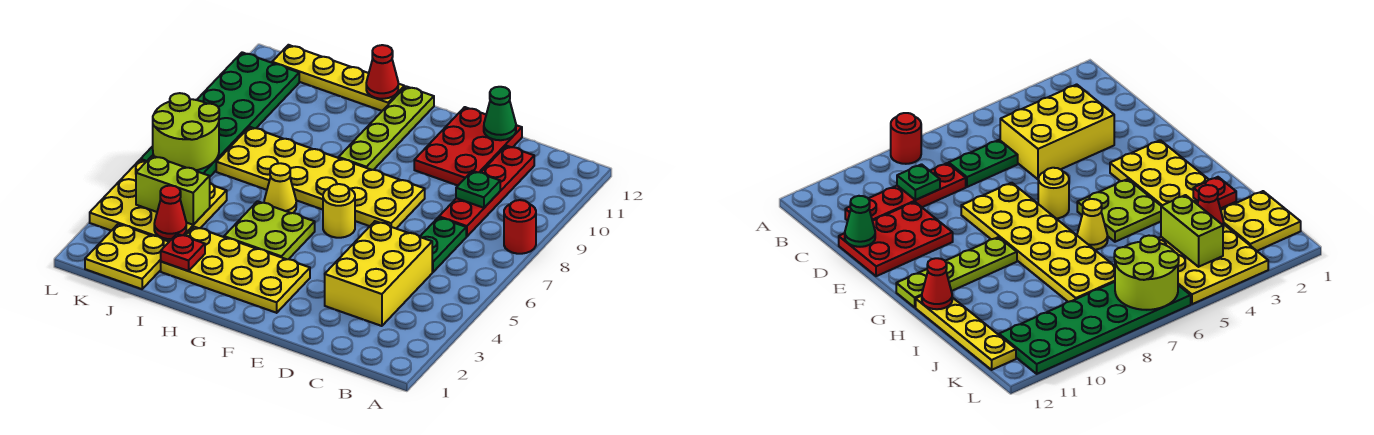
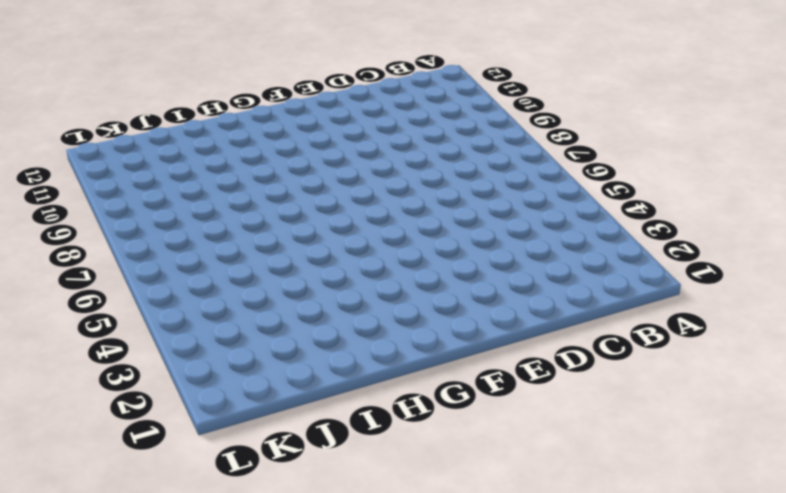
none -> red 1x1 round brick [504,200,536,254]
none -> yellow 2x3 brick [325,221,432,326]
none -> green 1x2 plate [420,217,466,272]

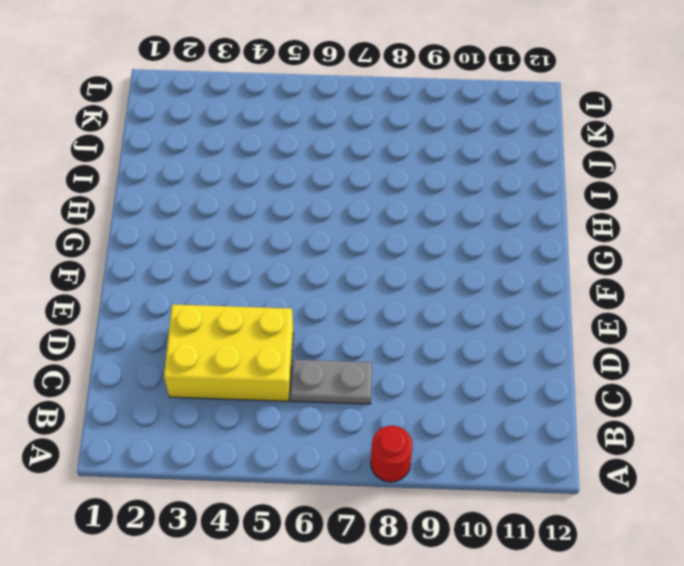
grey 1x2 plate [291,360,372,404] -> green 1x2 plate [420,217,466,272]
none -> red 1x4 plate [439,146,534,236]
none -> red 2x3 plate [414,107,522,185]
none -> yellow 2x6 plate [216,127,425,228]

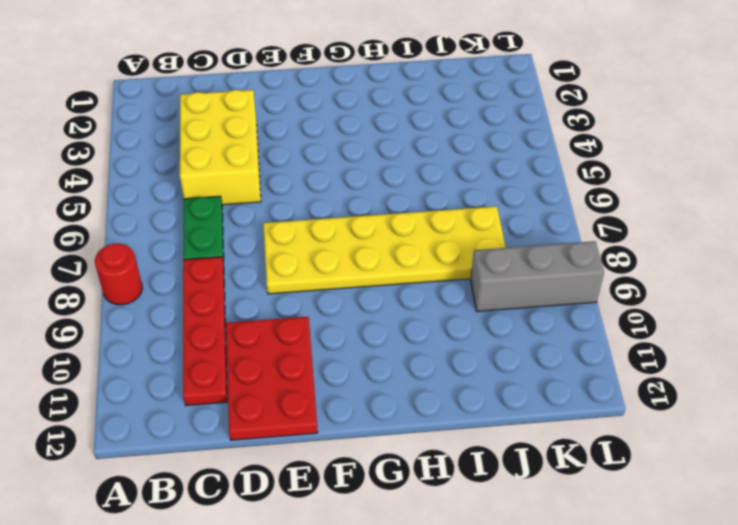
grey 1x3 brick [471,241,604,311] -> green 2x6 plate [141,52,299,176]
none -> yellow 2x4 plate [161,227,310,313]
none -> yellow 1x1 round brick [323,184,355,238]
none -> lime 2x2 plate [224,201,315,259]

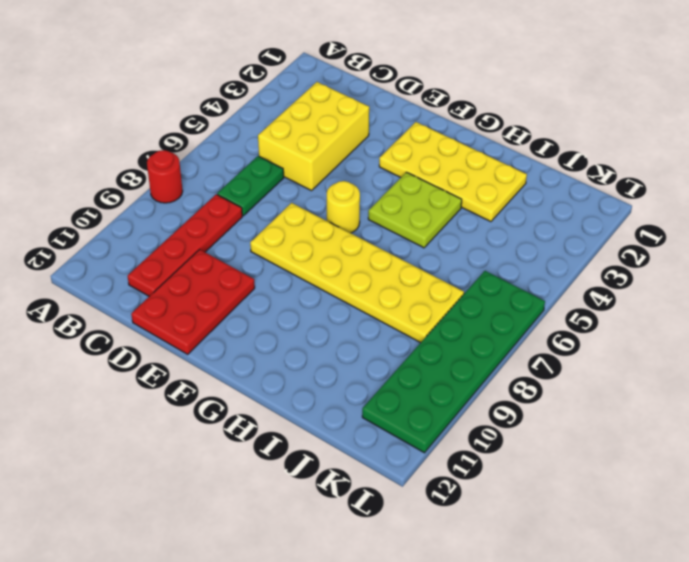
none -> lime 1x4 plate [339,86,434,170]
none -> yellow 1x1 cone [264,163,296,213]
none -> yellow 1x4 plate [272,45,404,111]

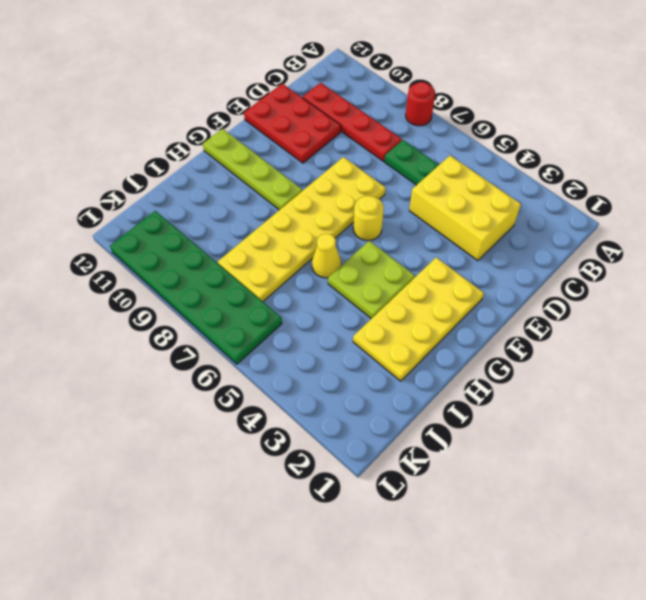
none -> yellow 1x4 plate [272,45,404,111]
none -> yellow 2x2 plate [85,224,169,289]
none -> yellow 3x3 plate [90,160,227,242]

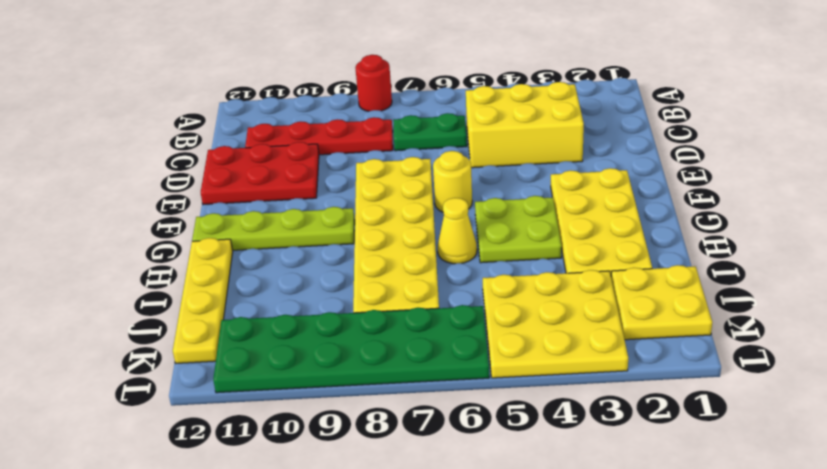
none -> green 1x1 plate [456,171,500,208]
none -> green 1x1 cone [484,87,516,140]
none -> red 1x1 cone [366,45,398,99]

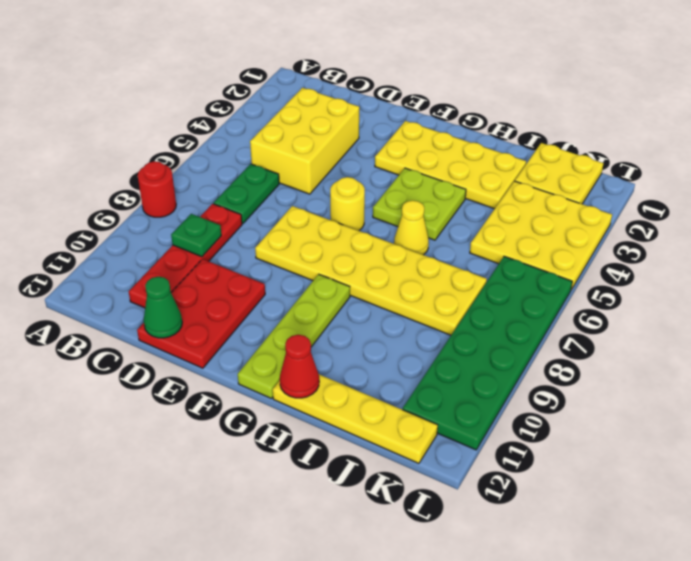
none -> red 1x1 plate [161,234,205,271]
none -> red 1x1 cone [154,185,186,239]
none -> lime 1x2 brick [136,156,210,225]

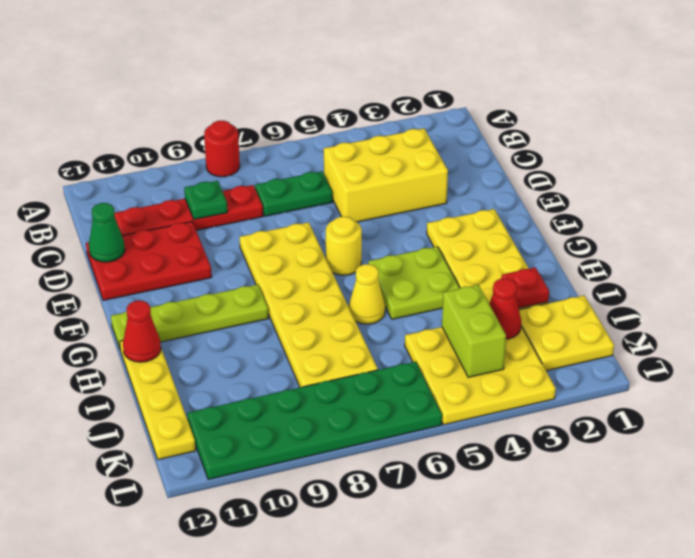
none -> lime 2x2 round brick [153,93,219,170]

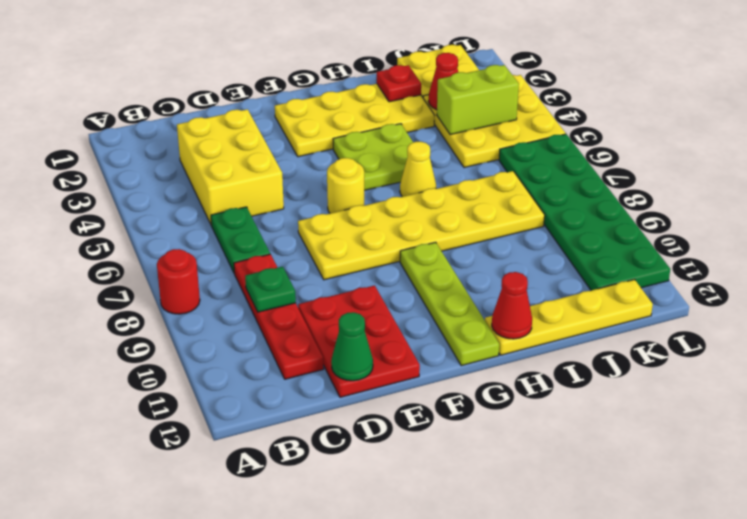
none -> lime 2x2 round brick [153,93,219,170]

